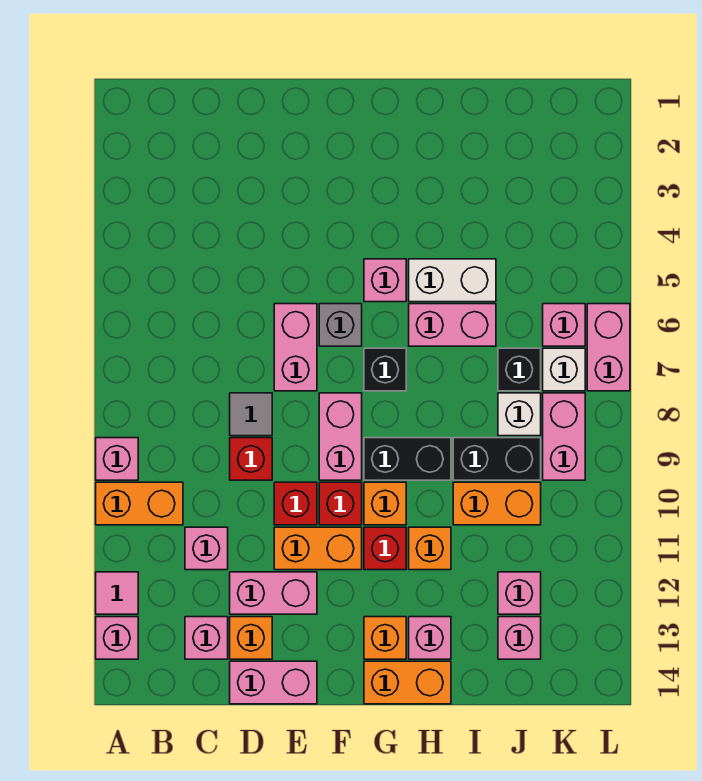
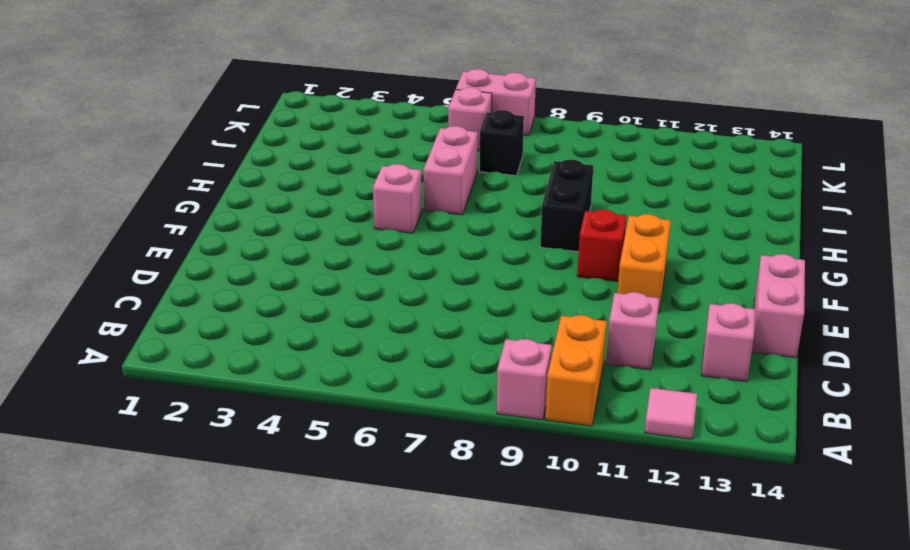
none -> pink 1x1 brick [96,617,138,659]
none -> grey 1x1 tile [230,393,272,436]
none -> red 1x1 brick [230,438,272,480]
none -> pink 1x2 brick [230,572,317,614]

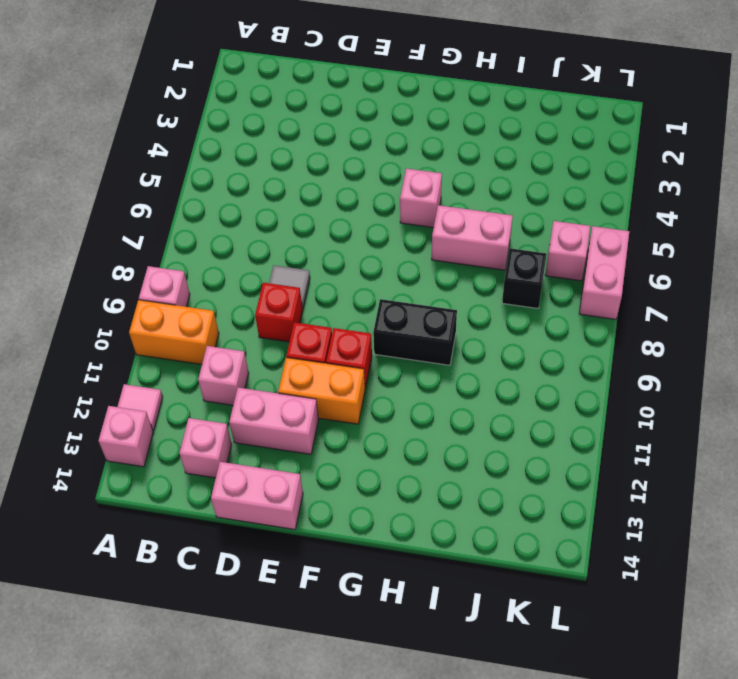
none -> orange 1x1 brick [230,617,272,659]
none -> pink 1x2 brick [274,304,317,391]
none -> grey 1x1 brick [319,304,362,346]
none -> pink 1x2 brick [319,393,362,480]

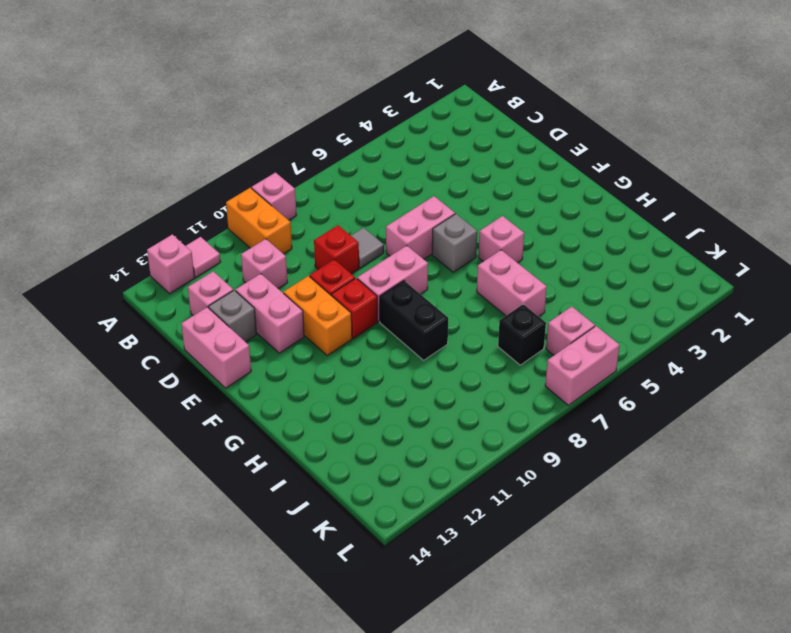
grey 1x1 brick [209,290,257,342] -> orange 1x1 brick [230,617,272,659]
none -> black 1x1 brick [364,348,406,391]
none -> orange 1x1 brick [364,482,406,525]
none -> red 1x1 brick [364,527,406,570]
none -> orange 1x1 brick [364,617,406,659]

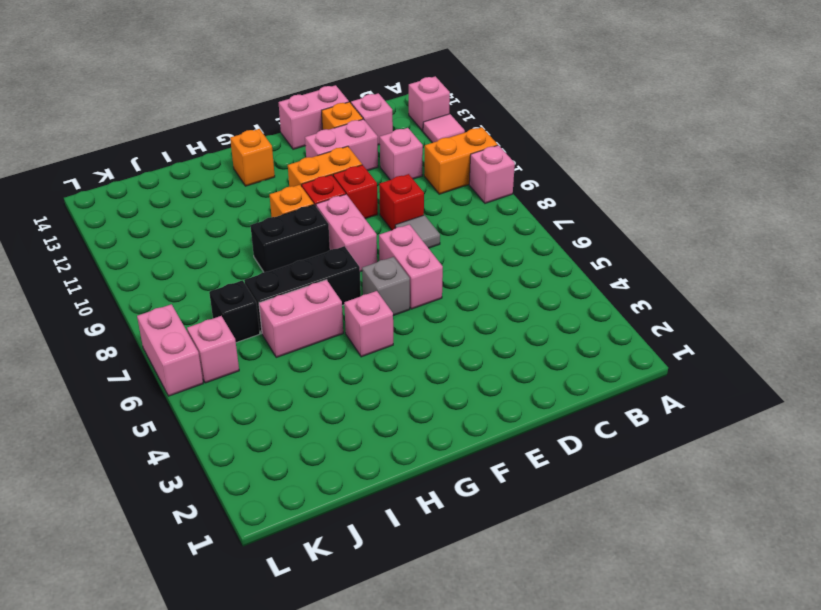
black 1x3 brick [244,246,361,333] -> black 1x1 brick [364,348,406,391]
none -> red 1x1 brick [364,527,406,570]
none -> orange 1x2 brick [364,661,451,704]
none -> white 1x2 brick [409,259,496,302]
none -> orange 1x1 brick [409,527,451,570]

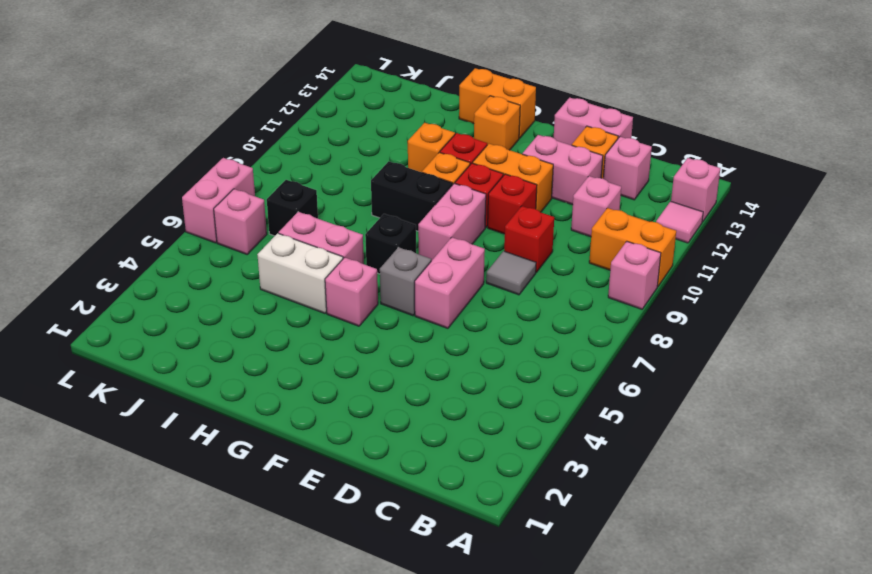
none -> pink 1x1 brick [409,617,451,659]
none -> black 1x2 brick [453,438,541,480]
none -> orange 1x2 brick [453,482,541,525]
none -> white 1x1 brick [498,393,541,436]

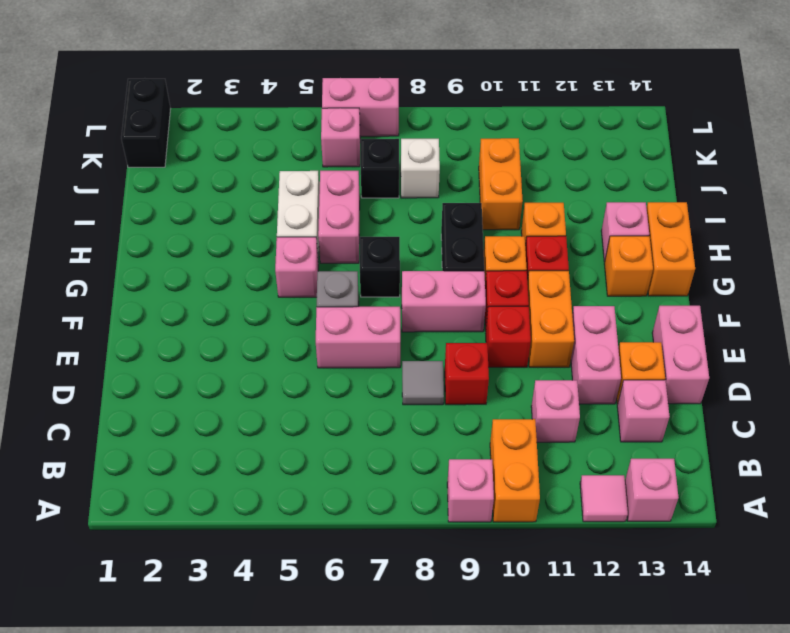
black 1x2 brick [121,78,171,167] -> black 1x2 brick moved to [453,438,541,480]
none -> pink 1x1 brick [498,572,541,614]
none -> pink 1x1 brick [498,617,541,659]
none -> white 1x1 brick [543,348,585,391]
none -> pink 1x2 brick [543,393,585,480]

